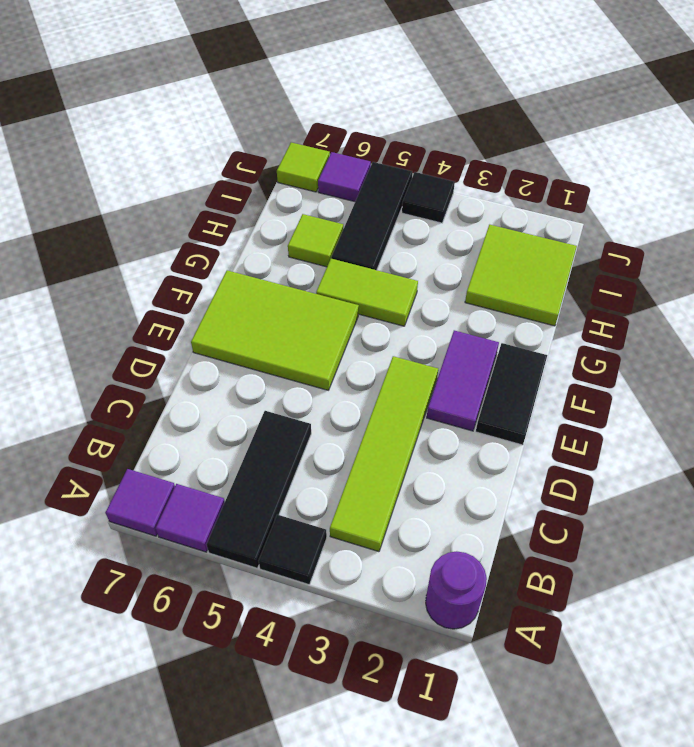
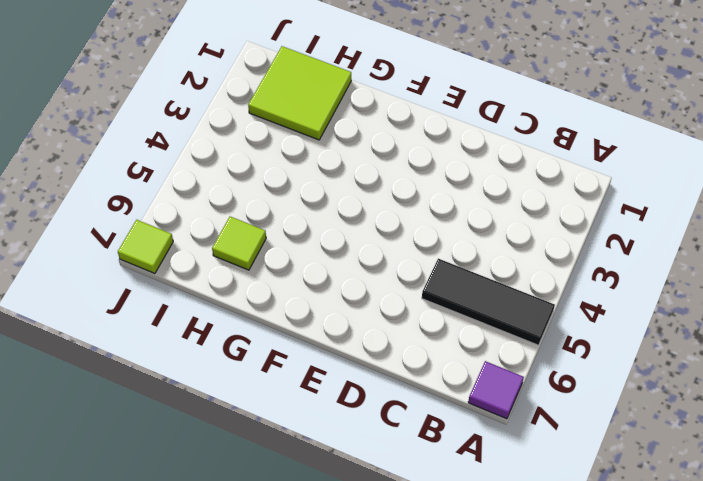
none -> purple 1x1 round brick [426,551,487,629]
none -> black 1x1 tile [259,515,327,584]
none -> purple 1x1 tile [156,484,225,552]

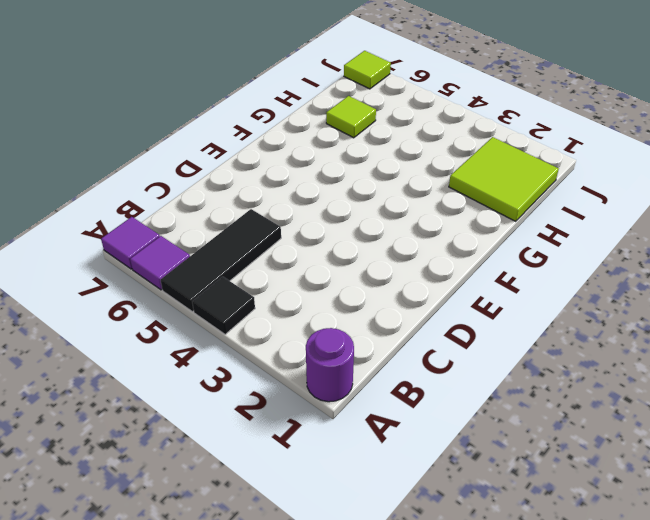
none -> lime 1x4 tile [330,356,438,552]
none -> black 1x2 tile [476,343,547,445]
none -> purple 1x2 tile [427,330,499,431]

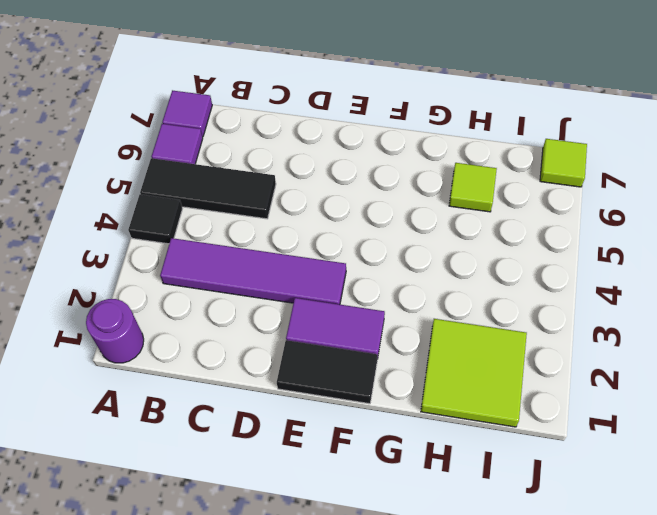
purple 1x4 tile [160,238,346,305] -> lime 1x4 tile [330,356,438,552]
none -> lime 2x3 tile [191,270,359,390]
none -> lime 1x2 tile [316,259,418,326]
none -> black 1x3 tile [331,162,412,270]

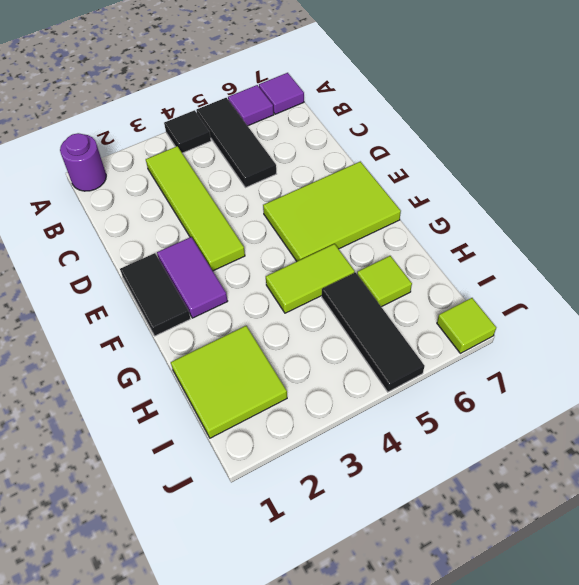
none -> black 1x1 tile [402,172,455,223]
none -> purple 1x1 tile [318,152,371,202]

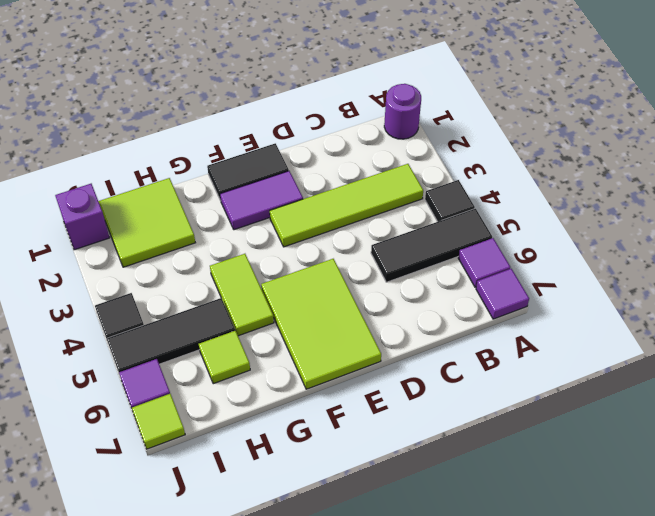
purple 1x1 brick [55,184,110,250] -> none

